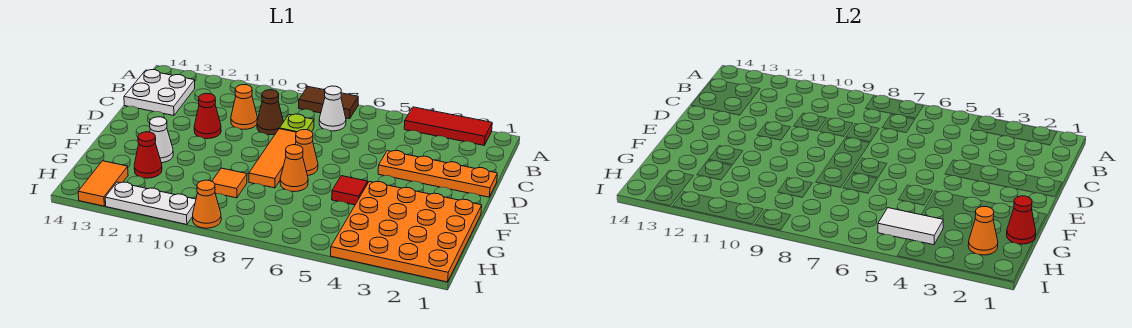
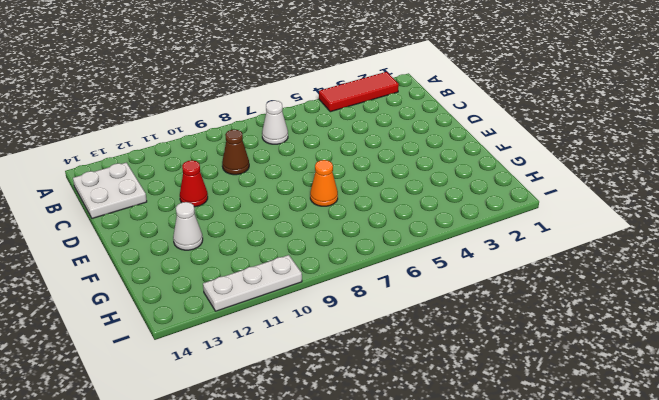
none -> brown 1x2 tile [299,87,358,119]
none -> lime 1x1 plate [279,114,314,132]
none -> orange 1x1 cone [231,84,257,129]

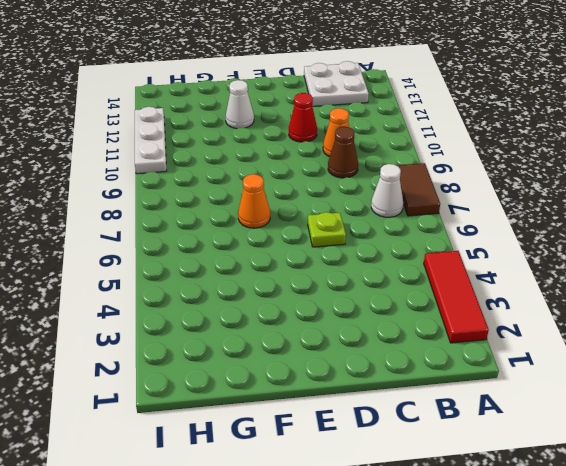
lime 1x1 plate [308,212,346,247] -> lime 1x1 plate moved to [279,114,314,132]
none -> orange 1x4 plate [378,151,497,197]
none -> orange 1x3 tile [249,129,296,188]
none -> orange 1x1 cone [295,130,318,176]

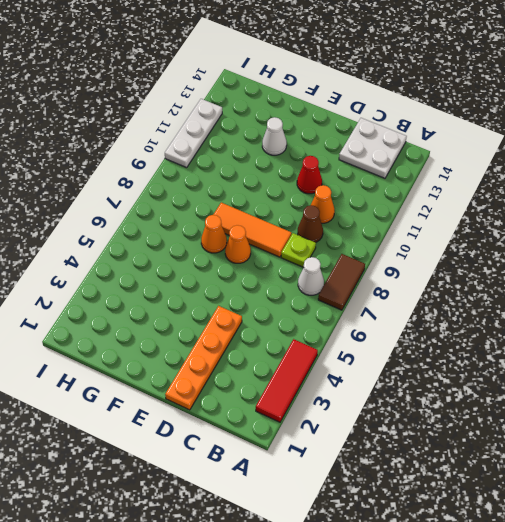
none -> orange 4x4 plate [331,182,482,282]
none -> red 1x1 tile [332,176,368,205]
none -> orange 1x1 tile [212,168,247,198]

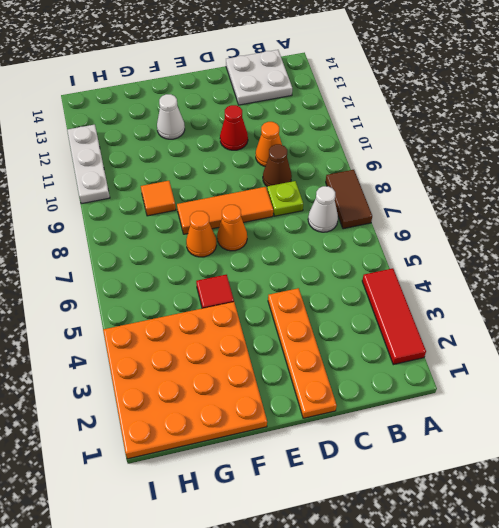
none -> red 1x1 cone [134,132,162,178]
none -> orange 1x2 tile [78,161,128,206]
none -> orange 1x1 cone [193,180,221,228]

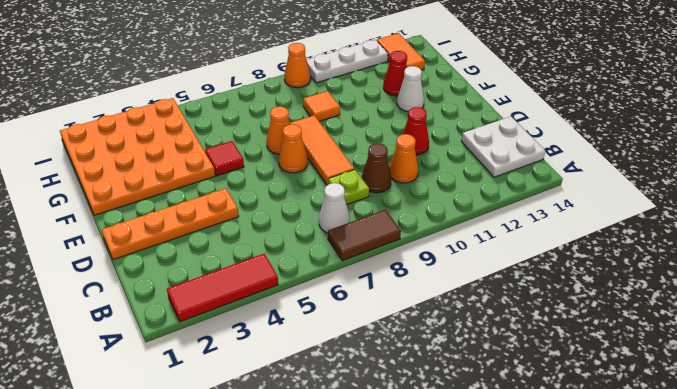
none -> red 1x1 cone [1007,196,1036,244]
none -> orange 1x1 cone [968,206,998,255]
none -> white 1x2 tile [878,208,943,245]

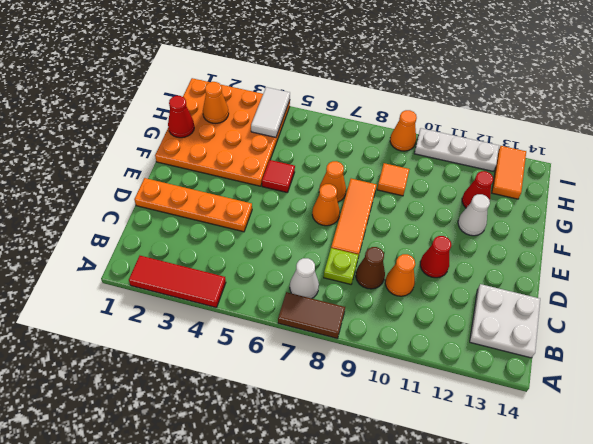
white 1x2 tile [251,87,290,137] -> white 1x2 tile turned to [878,208,943,245]

